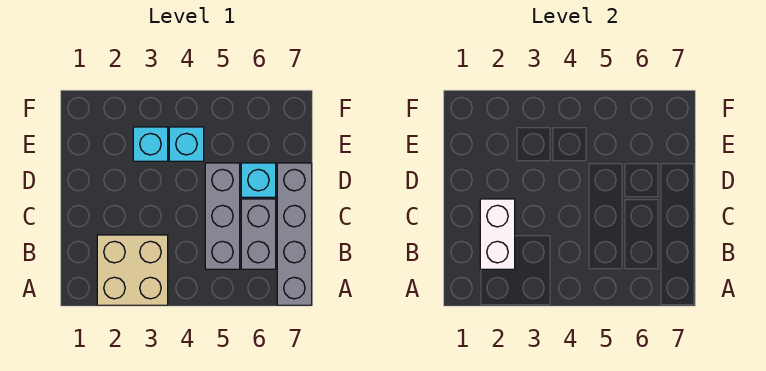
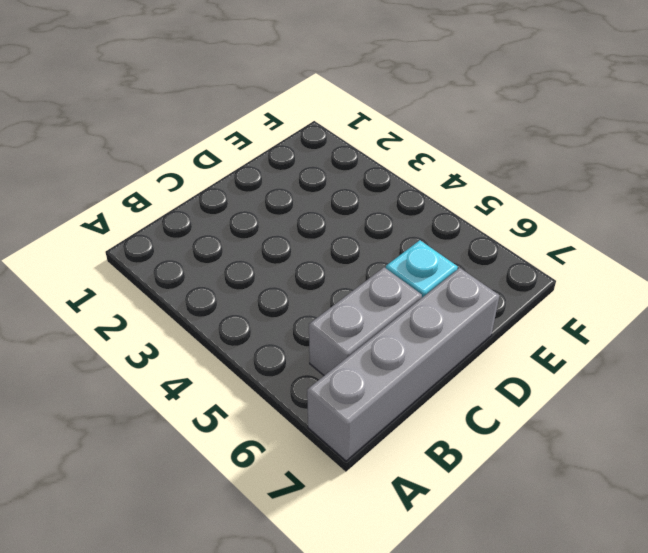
none -> tan 2x2 brick [97,235,168,305]
none -> grey 1x3 brick [205,163,240,269]

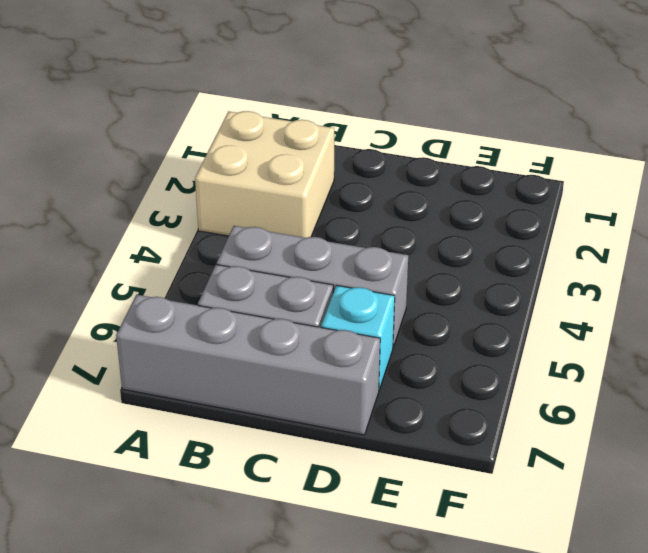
none -> cyan 1x1 brick [133,127,168,161]
none -> cyan 1x1 brick [169,127,204,161]

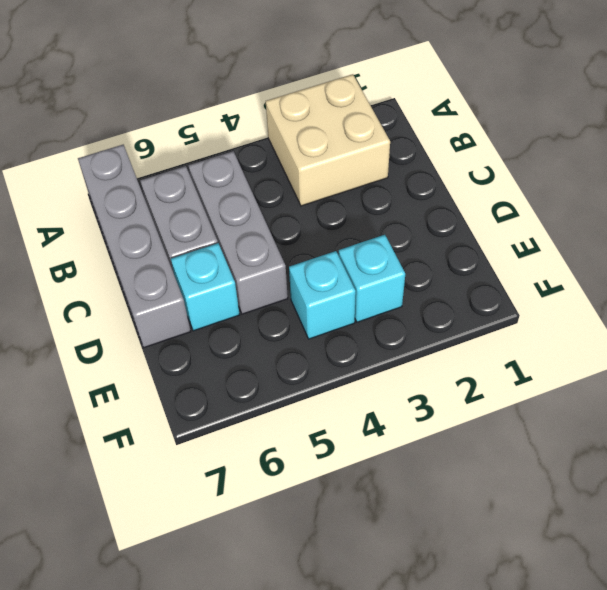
none -> white 1x2 brick [480,199,515,269]

